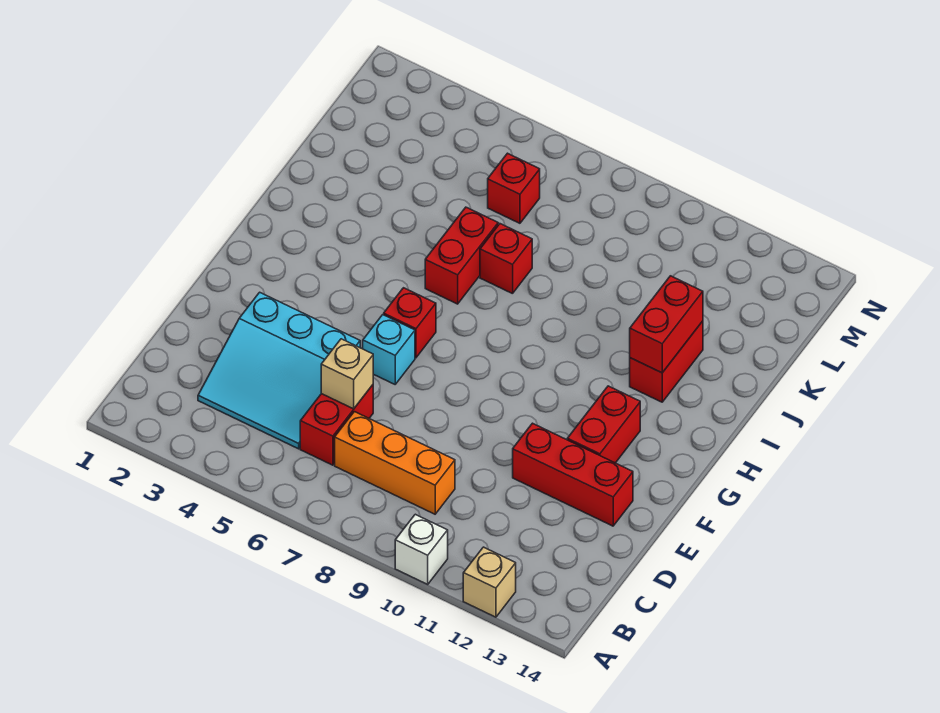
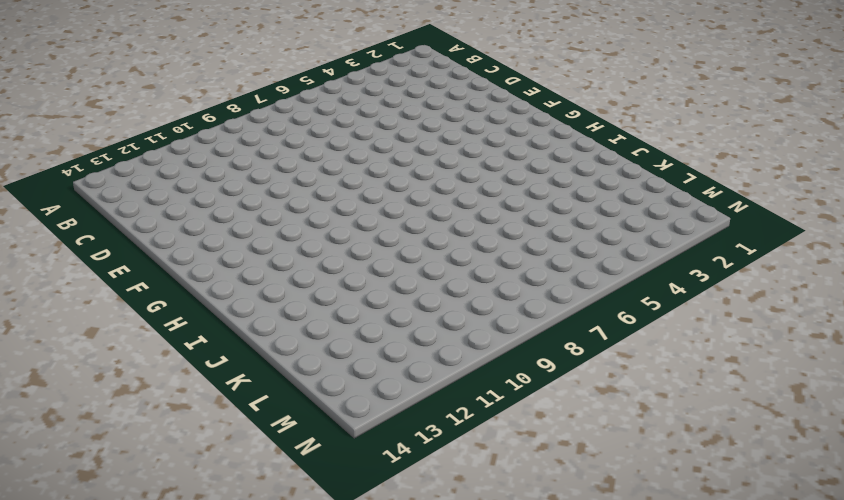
none -> white 1x1 brick [395,514,448,584]
none -> tan 1x1 brick [463,547,516,617]
none -> cyan 3x3 slope [198,292,360,449]

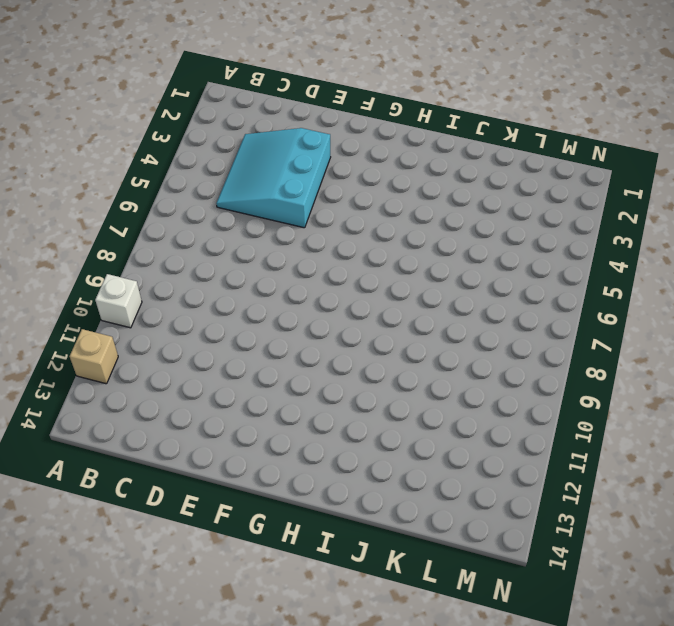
none -> red 1x2 brick [300,385,373,465]
none -> orange 1x3 brick [335,412,455,514]
none -> red 1x3 brick [513,423,633,526]

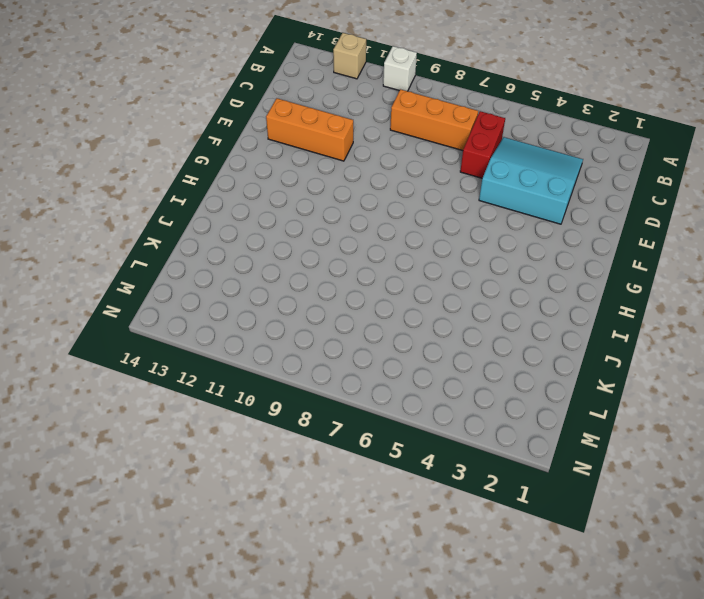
orange 1x3 brick [266,98,353,161] -> red 1x3 brick [513,423,633,526]
none -> cyan 1x1 brick [363,315,415,384]
none -> red 1x2 brick [567,386,640,463]
none -> red 1x1 brick [384,288,436,358]

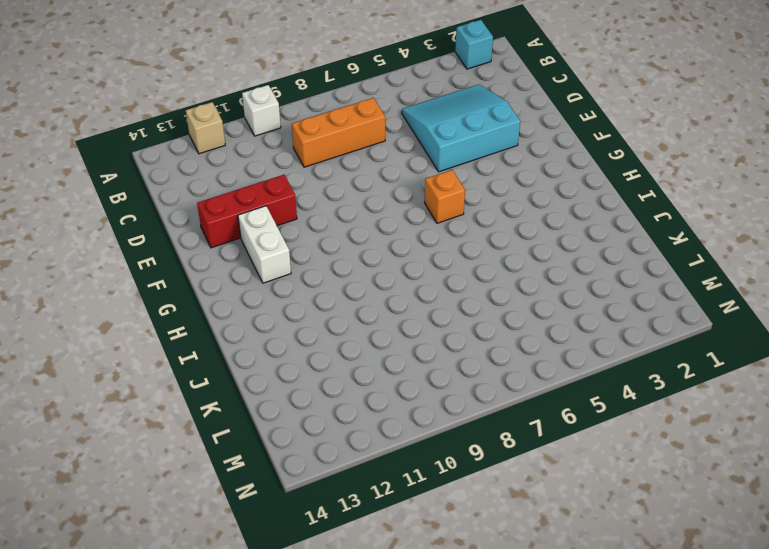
cyan 1x1 brick [455,20,493,69] -> cyan 1x1 brick moved to [363,315,415,384]
white 1x2 brick [238,206,291,283] -> red 1x2 brick [567,386,640,463]
orange 1x1 brick [425,170,465,223] -> red 1x1 brick [384,288,436,358]
none -> red 1x2 brick [300,385,373,465]
none -> red 1x2 brick [425,207,498,304]
none -> red 1x2 brick [630,321,703,402]

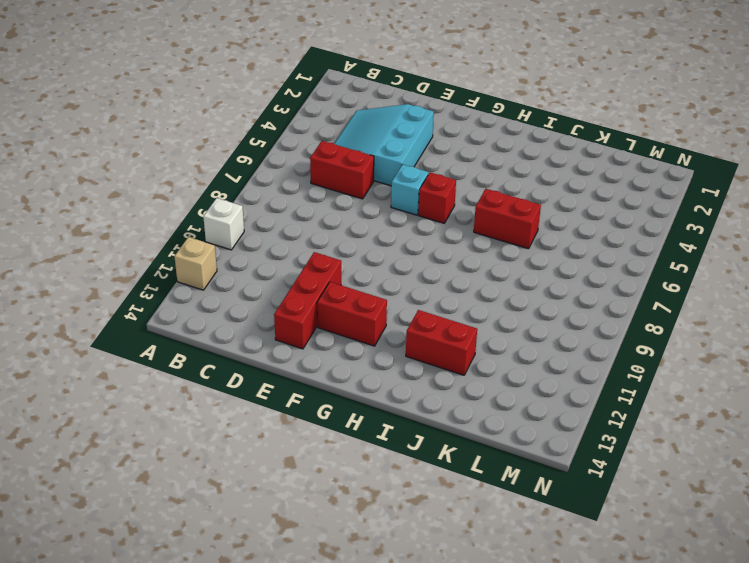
none -> orange 1x3 brick [335,412,455,514]
none -> red 1x1 brick [480,224,532,294]
none -> red 1x1 brick [488,153,540,223]

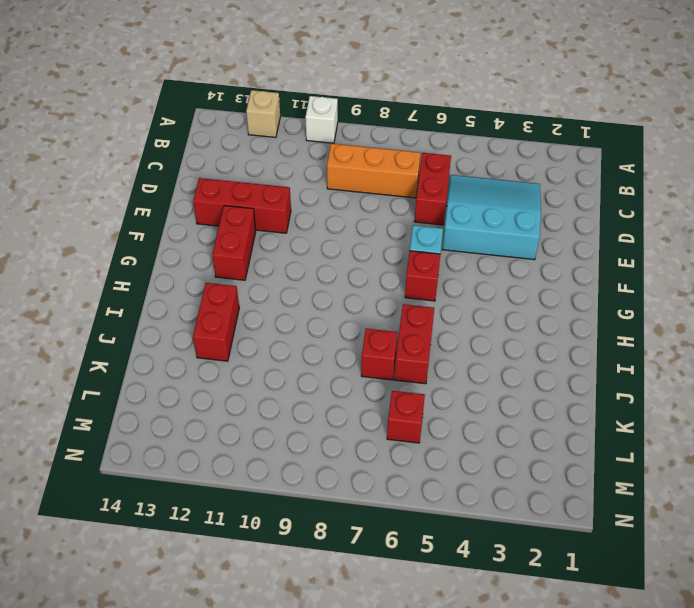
none -> tan 1x1 brick [321,339,373,409]
none -> red 1x2 brick [630,276,703,373]

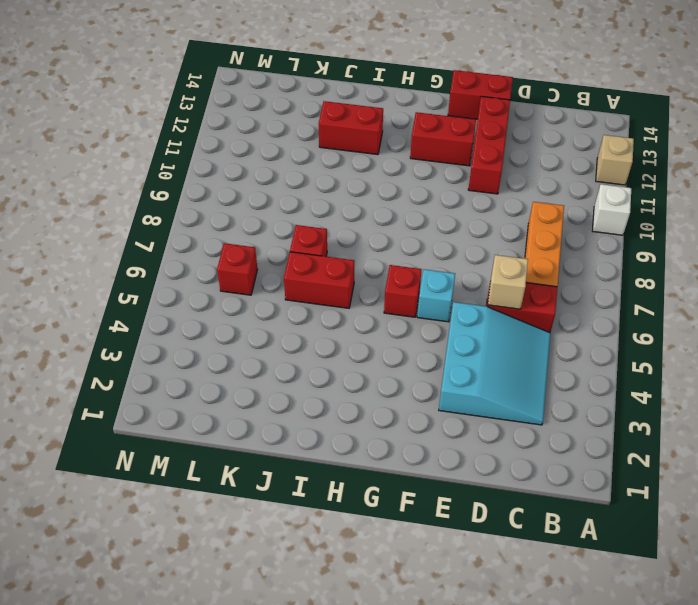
red 1x2 brick [448,70,513,119] -> red 1x2 brick moved to [630,276,703,373]

